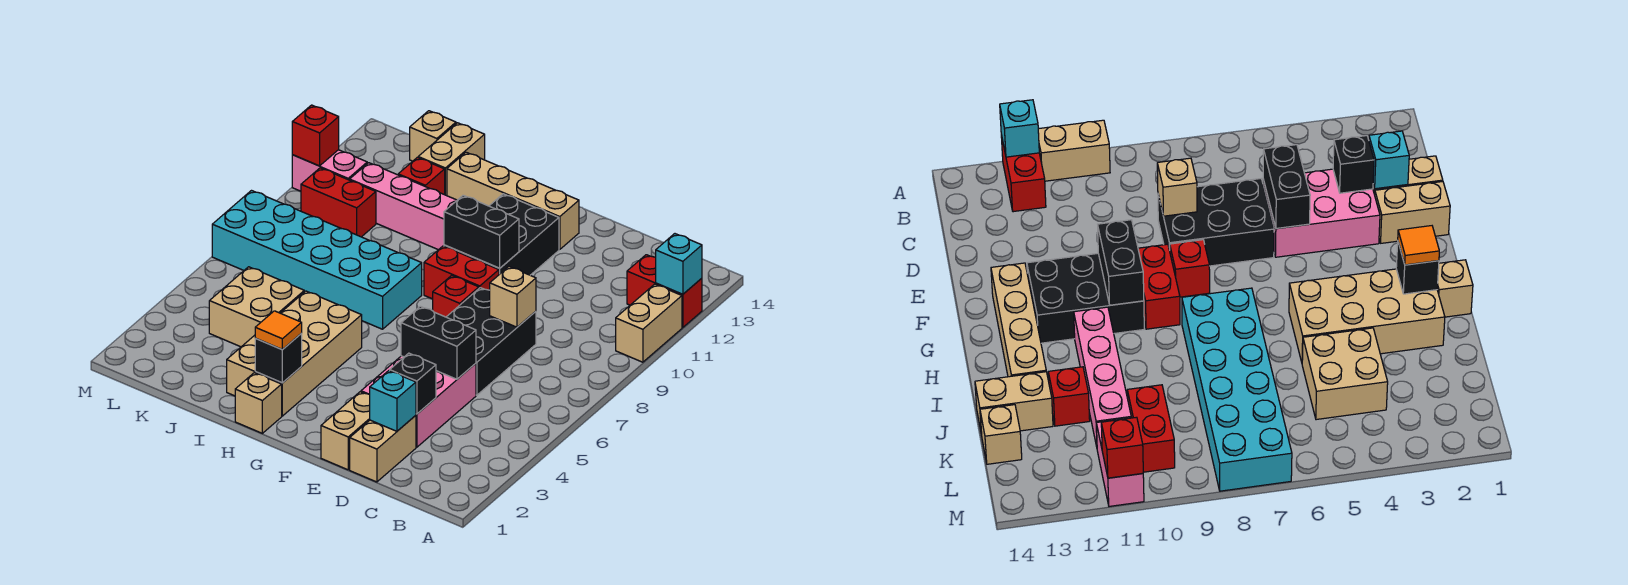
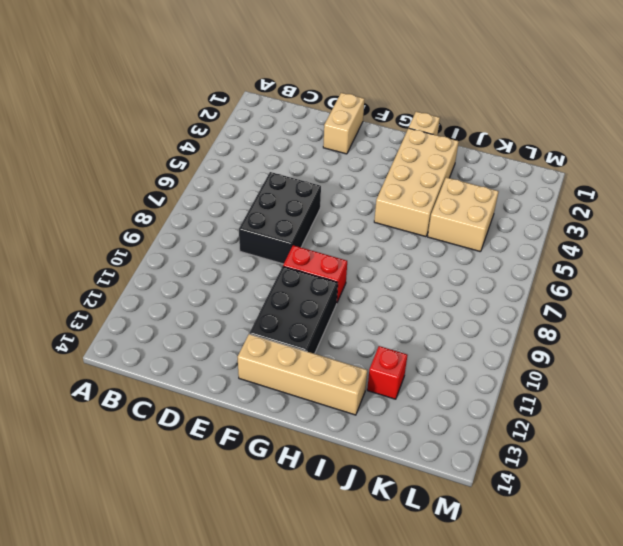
none -> tan 1x2 brick [616,284,682,362]
none -> red 1x2 brick [627,255,702,328]
none -> tan 1x2 brick [350,415,416,482]

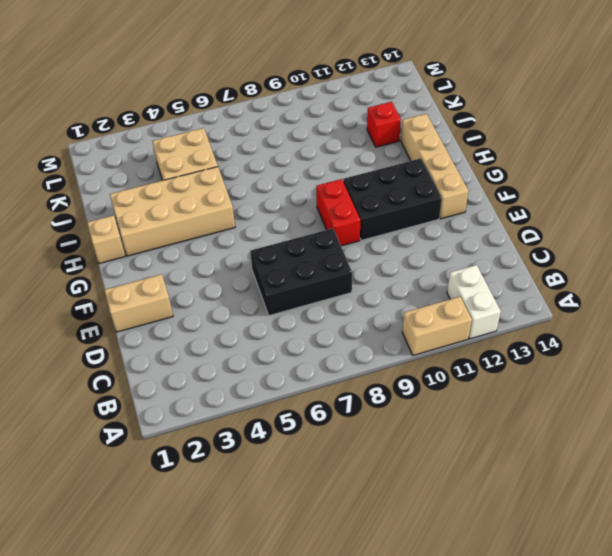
white 1x2 brick [447,265,501,339] -> red 1x2 brick [627,255,702,328]
none -> tan 1x2 brick [350,415,416,482]
none -> pink 2x3 brick [361,356,476,447]
none -> red 1x1 brick [433,275,479,317]

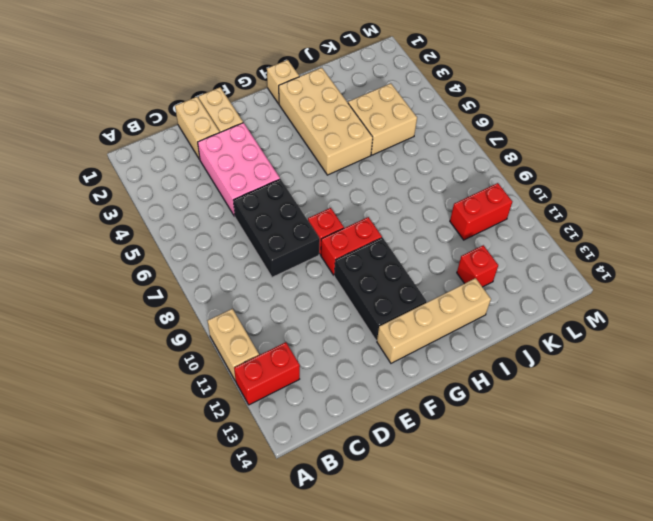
none -> cyan 2x6 brick [212,191,422,329]
none -> pink 1x4 brick [350,163,457,250]
none -> tan 1x2 brick [418,123,485,196]

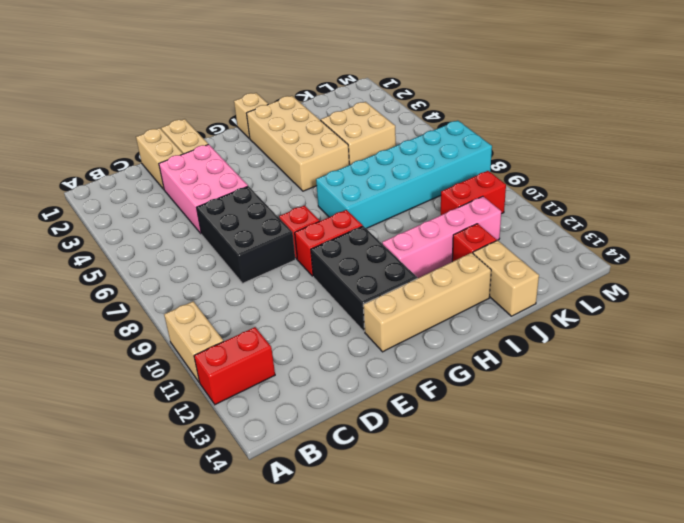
none -> tan 1x1 brick [410,111,456,161]
none -> pink 1x2 brick [292,150,367,191]
none -> cyan 1x1 brick [656,234,702,294]

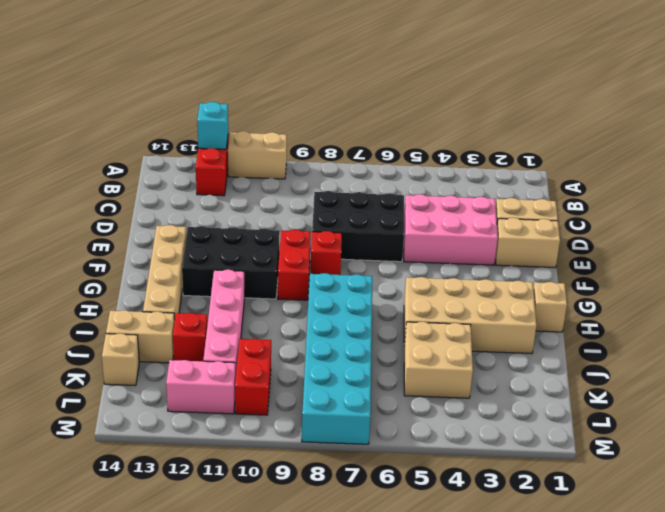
pink 1x2 brick [166,360,236,414] -> pink 1x2 brick turned to [292,150,367,191]
none -> cyan 1x1 brick [370,371,416,431]
none -> black 1x1 brick [390,353,436,414]
none -> black 1x2 brick [401,306,476,379]

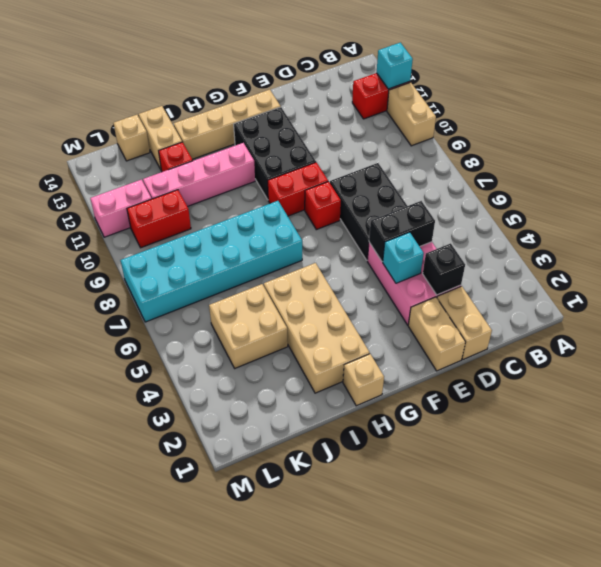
cyan 1x1 brick [383,232,424,283] -> cyan 1x1 brick moved to [370,371,416,431]
none -> tan 1x1 brick [490,267,536,327]
none -> black 1x2 brick [444,195,519,268]
none -> black 1x1 brick [255,334,302,383]

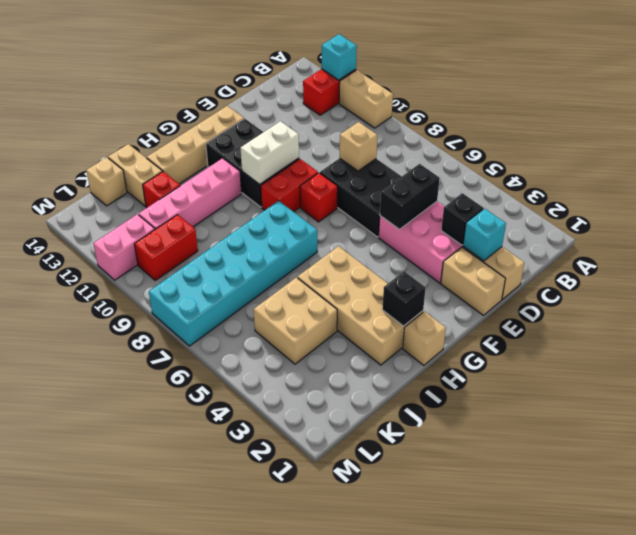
white 1x2 brick [240,121,299,184] -> black 1x2 brick [444,195,519,268]
none -> red 1x1 brick [292,105,339,166]
none -> orange 1x1 tile [255,311,302,350]

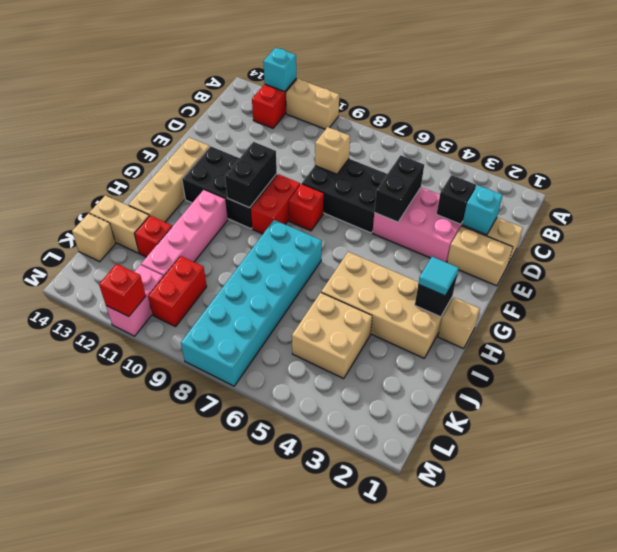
cyan 1x1 tile [418,257,459,296] -> orange 1x1 tile [255,311,302,350]

